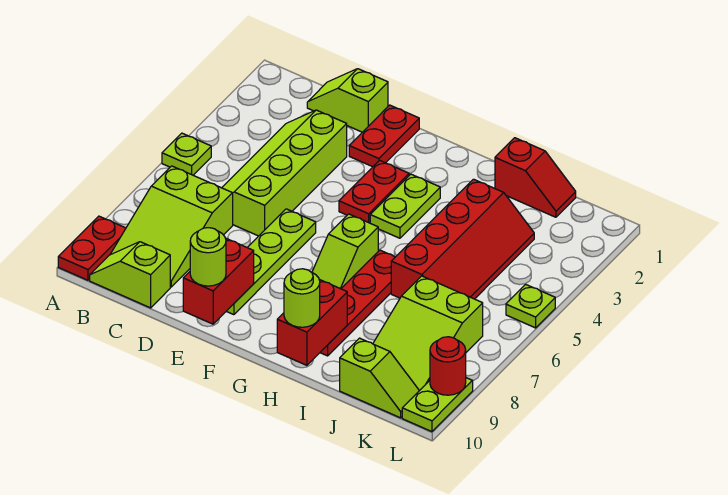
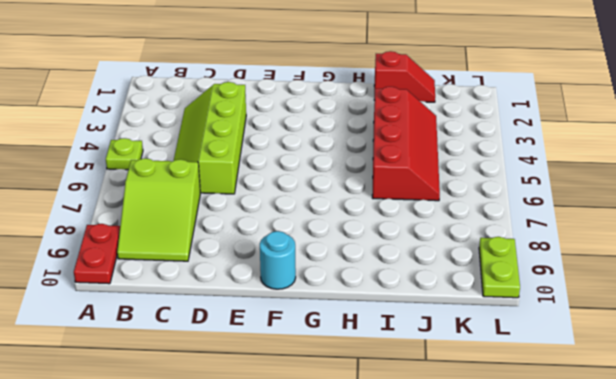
cyan 1x1 round brick [260,231,296,289] -> none
none -> lime 1x2 slope [90,242,170,308]
none -> lime 1x2 slope [307,69,388,132]
none -> red 1x2 plate [349,105,419,167]

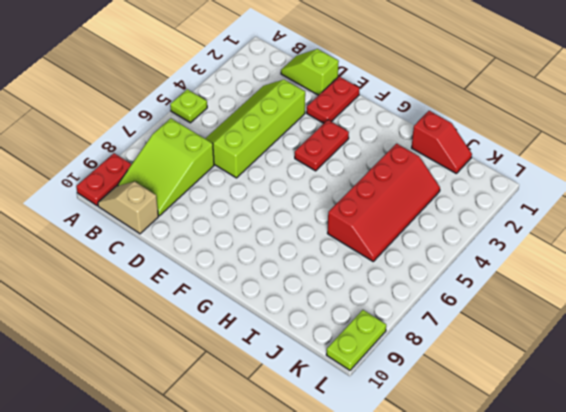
tan 1x2 slope [98,182,158,234] -> lime 1x2 slope [90,242,170,308]
none -> lime 1x4 plate [226,209,316,315]
none -> lime 1x2 plate [370,174,440,238]
none -> lime 1x2 slope [312,214,378,289]

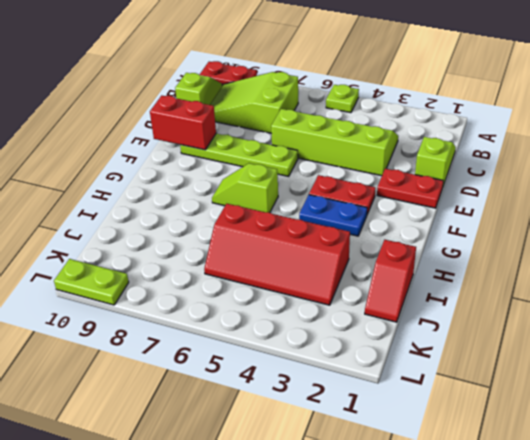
blue 1x2 plate [299,195,367,236] -> lime 1x2 plate [370,174,440,238]
none -> red 1x4 plate [320,250,395,356]
none -> lime 2x3 slope [373,276,483,390]
none -> lime 1x2 slope [340,338,419,418]

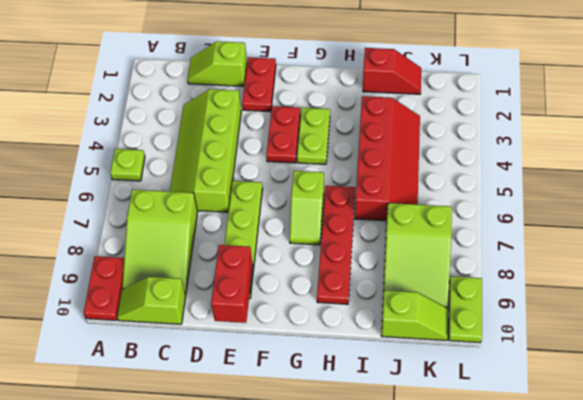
none -> lime 1x1 plate [506,284,555,328]
none -> red 1x2 brick [277,279,347,365]
none -> red 1x1 round brick [430,337,466,395]

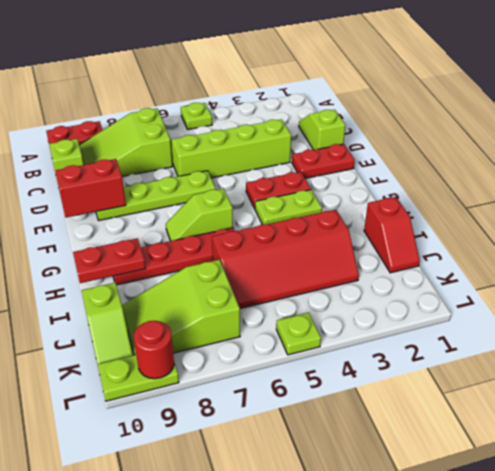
red 1x2 plate [73,238,146,283] -> red 1x2 brick [277,279,347,365]
none -> lime 1x1 round brick [190,228,226,286]
none -> lime 1x1 round brick [284,269,320,327]

